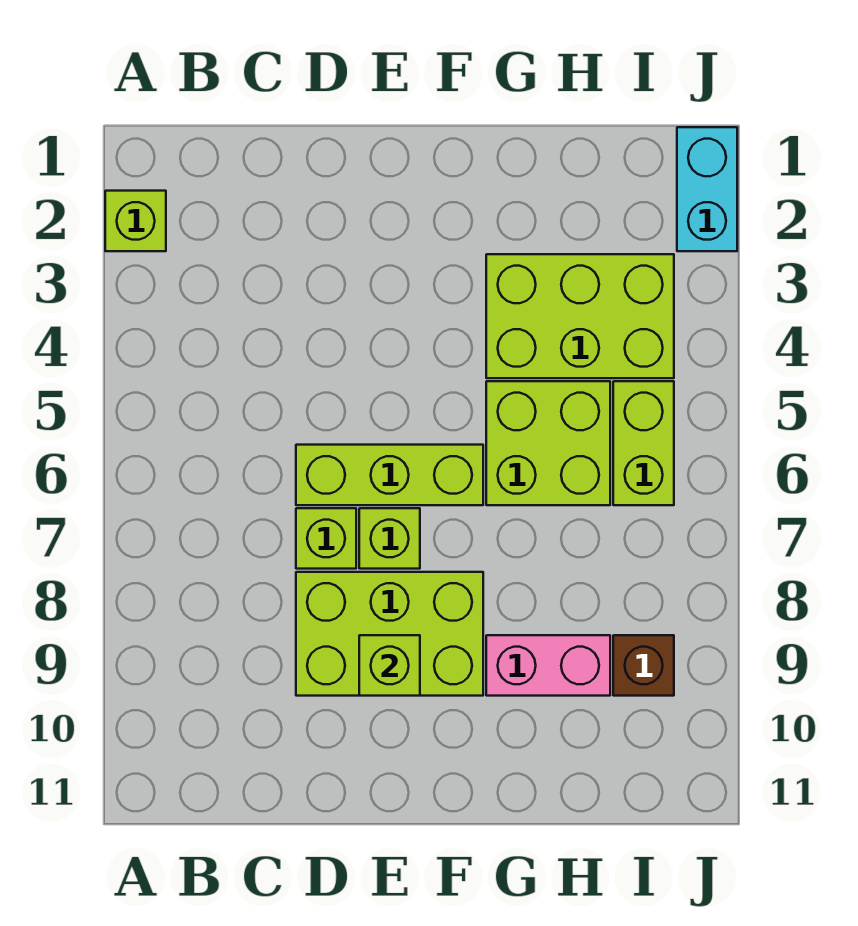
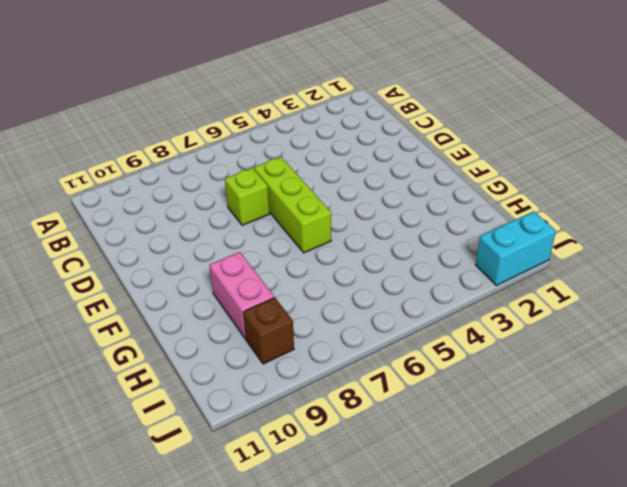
none -> lime 1x1 brick [105,191,166,251]
none -> lime 2x3 brick [296,572,483,696]
none -> lime 1x1 brick [359,508,420,569]

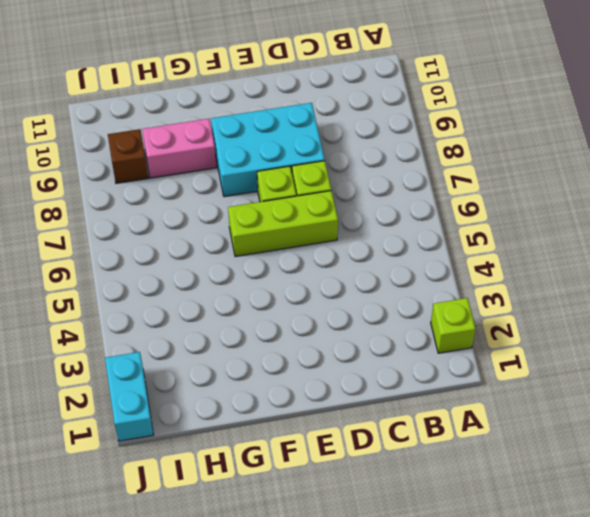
cyan 2x3 brick [211,103,325,197] -> lime 2x3 brick [296,572,483,696]
none -> lime 2x3 brick [486,254,674,378]
none -> lime 2x2 brick [486,381,610,505]
none -> lime 1x2 brick [613,381,674,505]

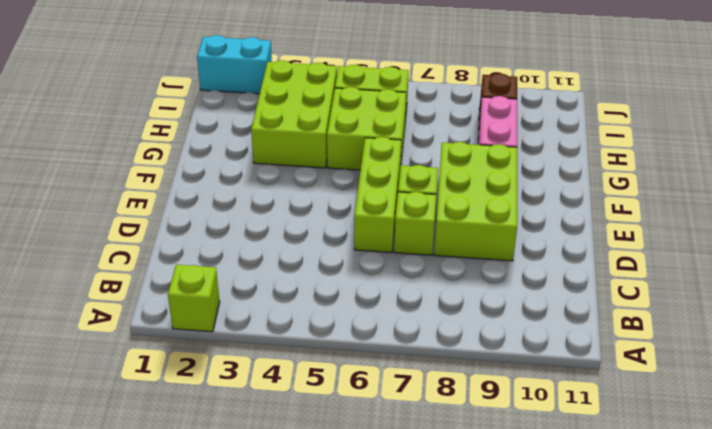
none -> lime 1x1 brick [359,635,420,696]

